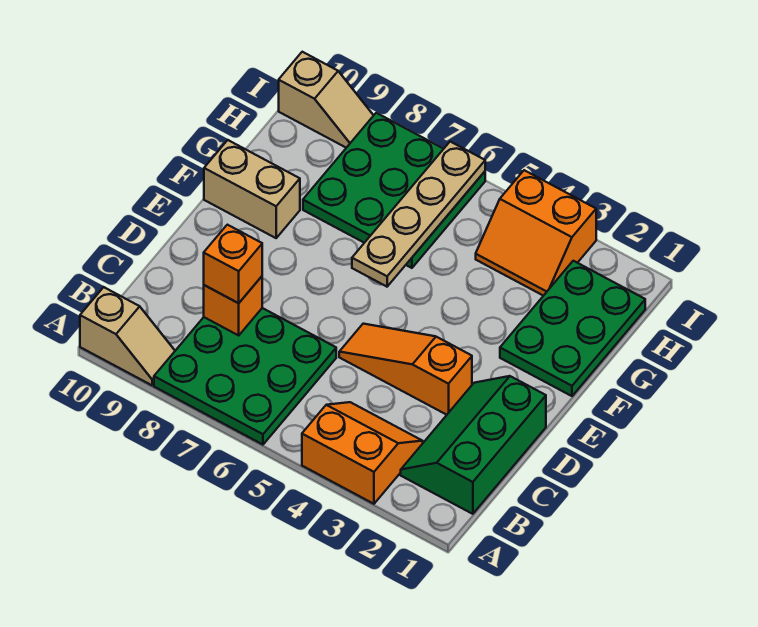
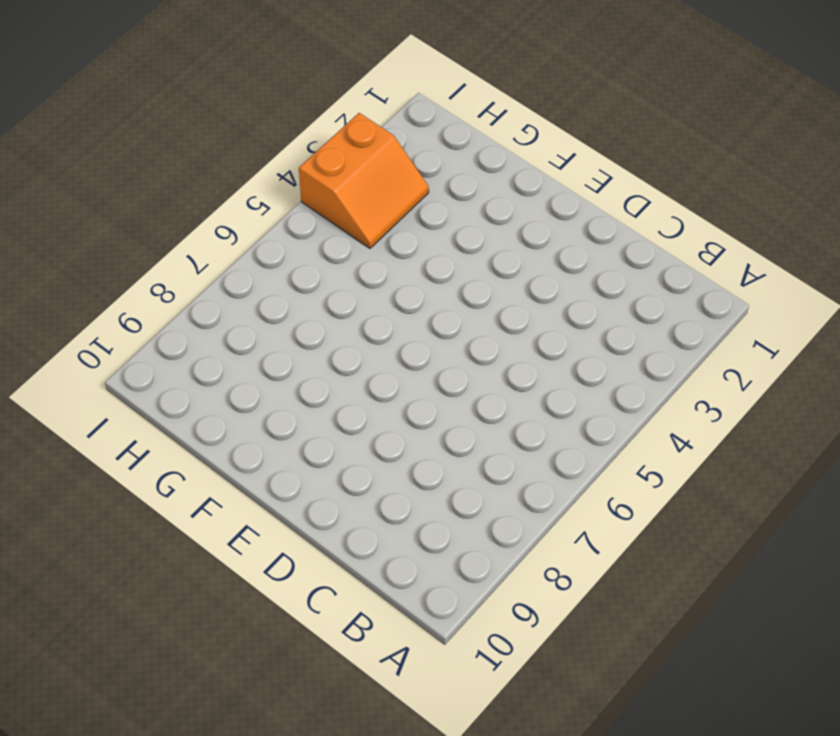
none -> orange 2x2 slope [302,402,423,504]
none -> green 3x3 plate [154,308,336,445]
none -> tan 1x2 slope [80,287,175,385]

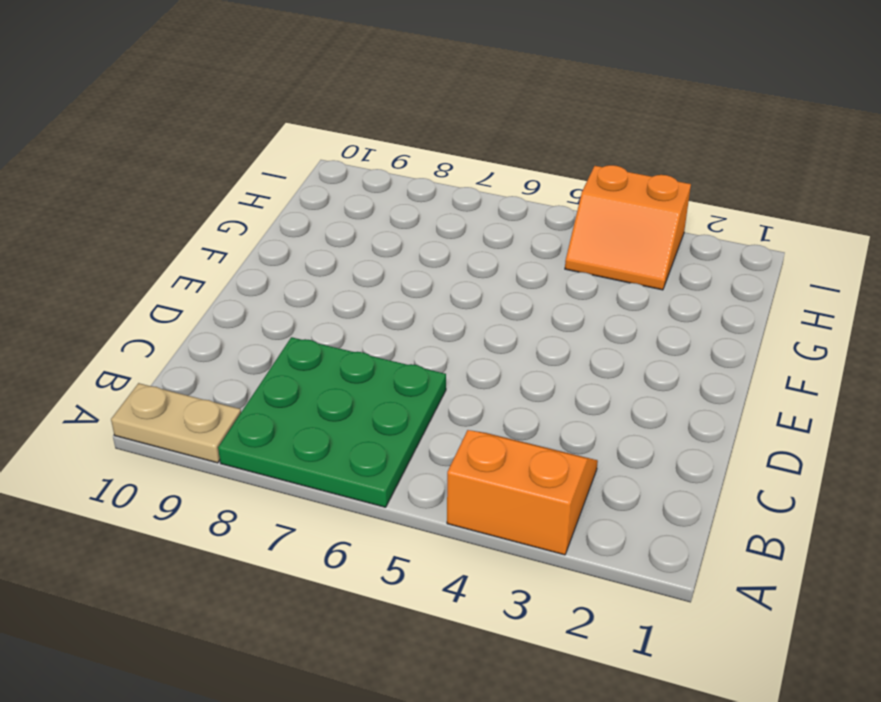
tan 1x2 plate [111,383,241,463] -> tan 1x2 slope [80,287,175,385]
none -> green 2x3 slope [401,376,546,514]
none -> orange 1x3 slope [339,324,472,415]
none -> green 2x3 plate [500,261,645,396]

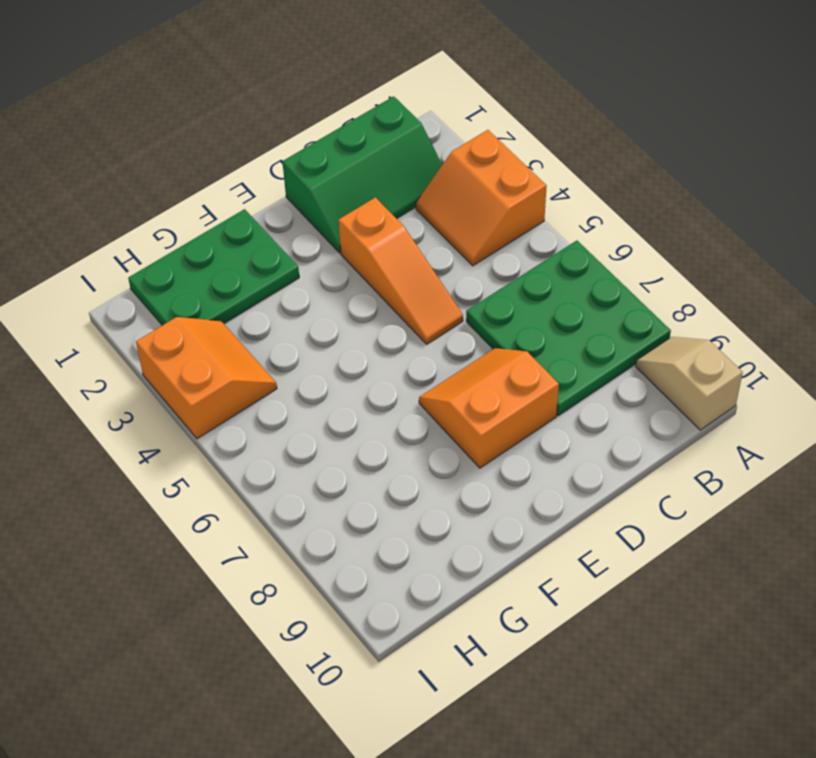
orange 2x2 slope [419,348,559,468] -> none
none -> tan 1x2 brick [204,140,300,238]
none -> green 3x3 plate [303,113,485,268]
none -> tan 1x2 slope [279,52,374,148]

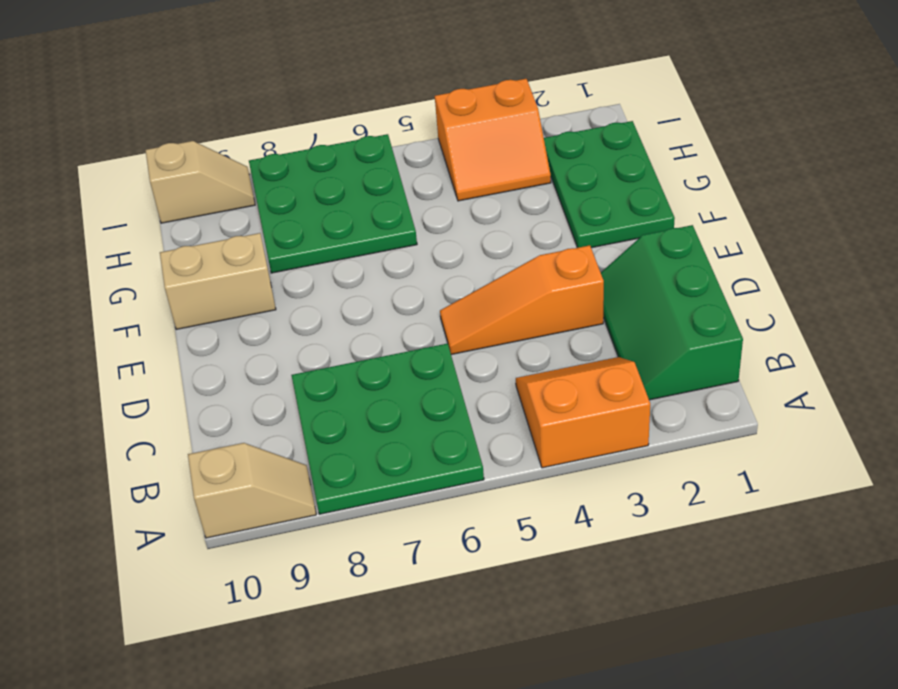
none -> orange 1x1 brick [204,276,262,335]
none -> tan 1x4 plate [352,142,485,287]
none -> orange 1x1 brick [204,225,262,303]

